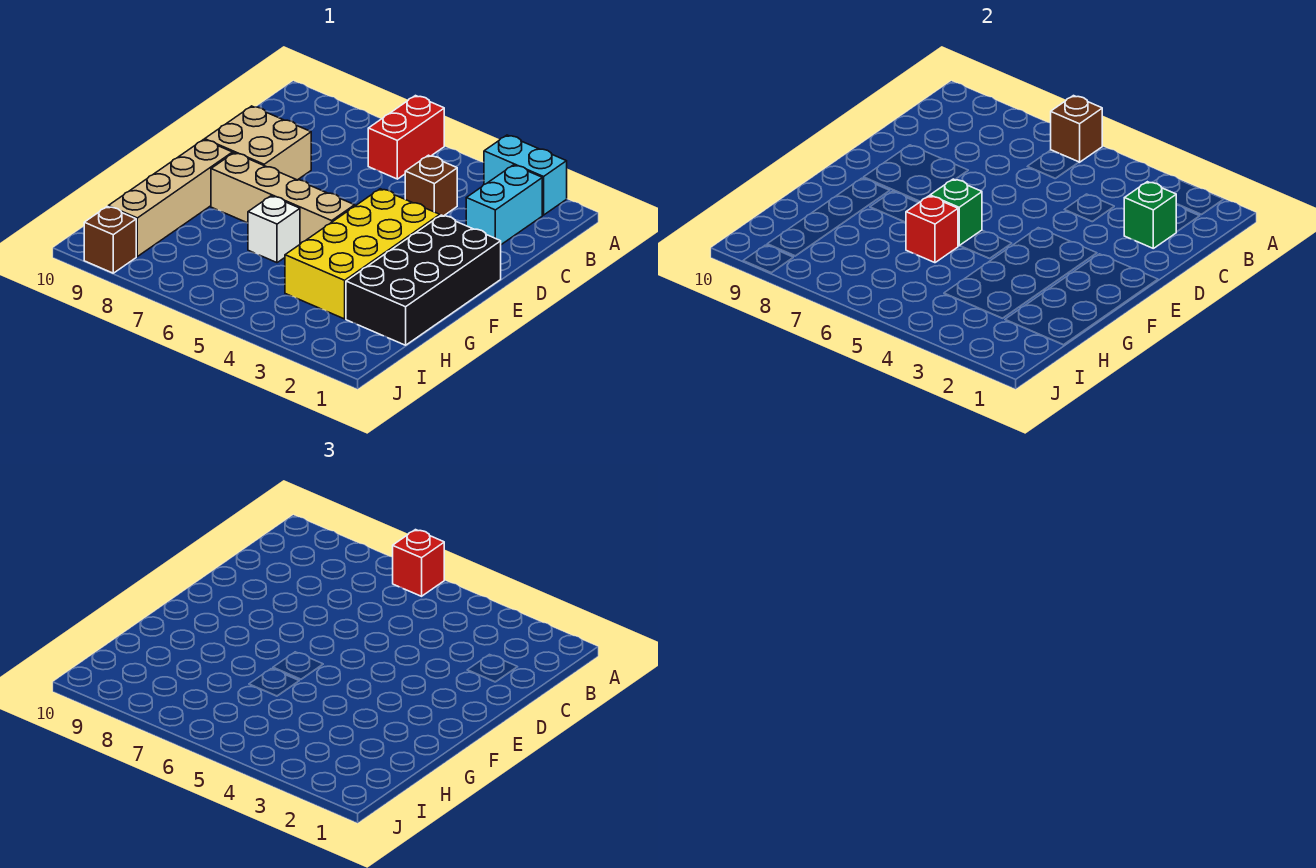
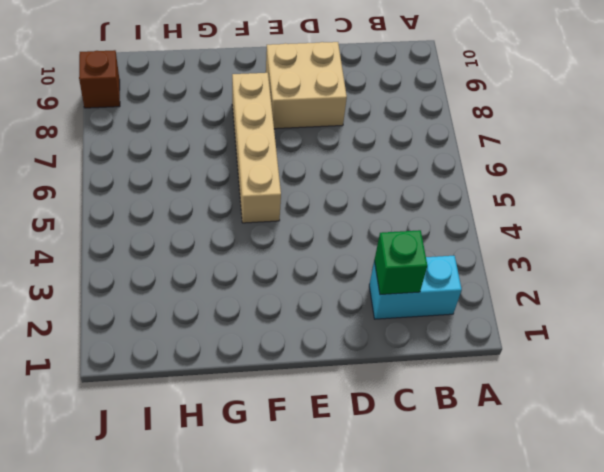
none -> cyan 1x2 brick [484,135,567,215]
none -> red 1x2 brick [368,96,444,179]
none -> brown 1x1 brick [405,155,457,216]

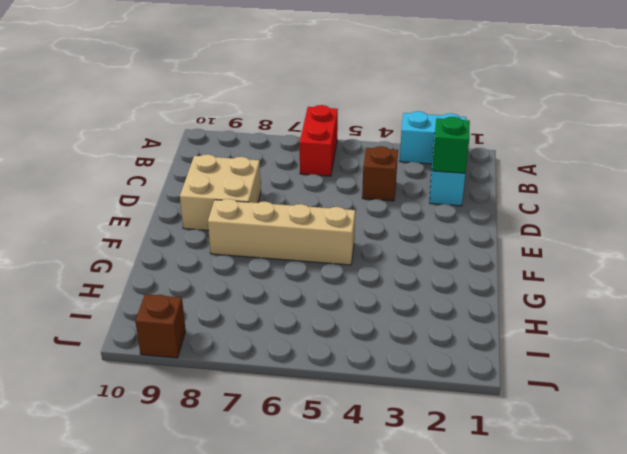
none -> black 2x4 brick [346,215,501,345]
none -> yellow 2x4 brick [285,189,440,319]
none -> tan 1x4 brick [108,140,233,256]

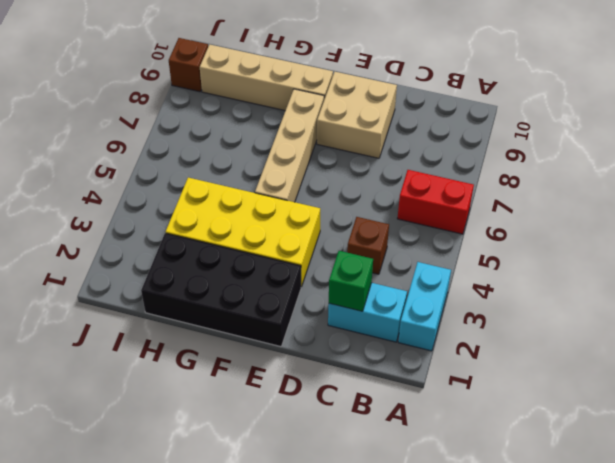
none -> white 1x1 brick [248,196,300,263]
none -> brown 1x1 brick [1051,96,1102,162]
none -> green 1x1 brick [930,179,982,246]

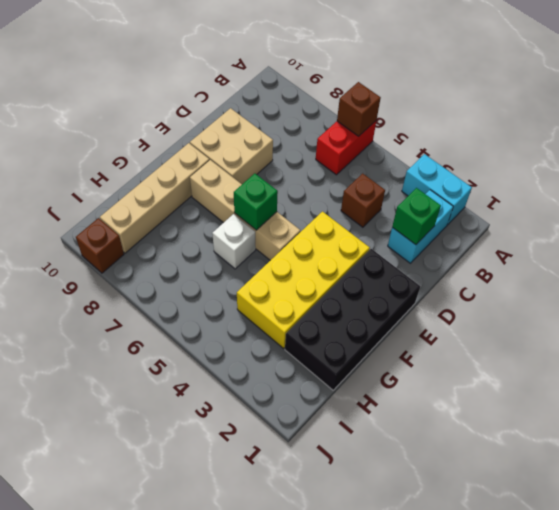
none -> red 1x1 brick [906,196,958,263]
none -> red 1x1 brick [393,530,444,596]

